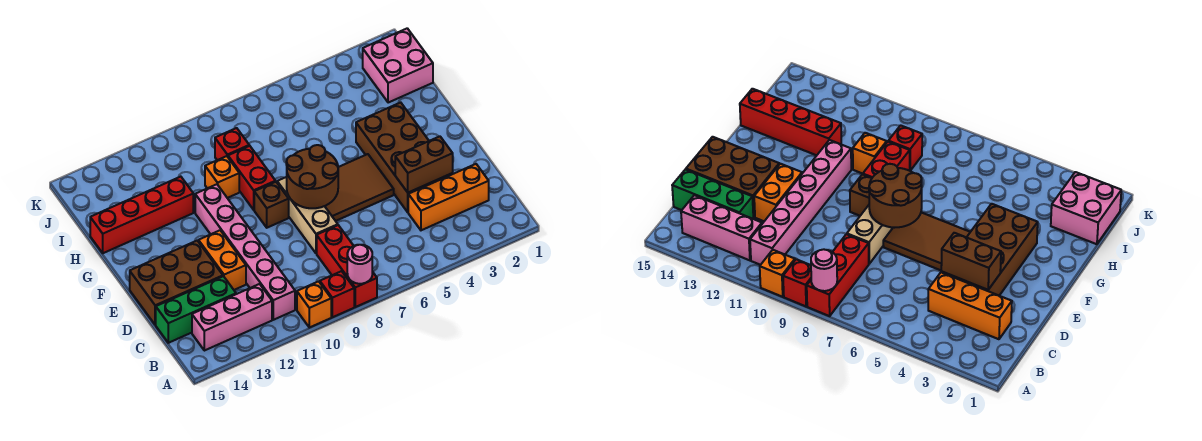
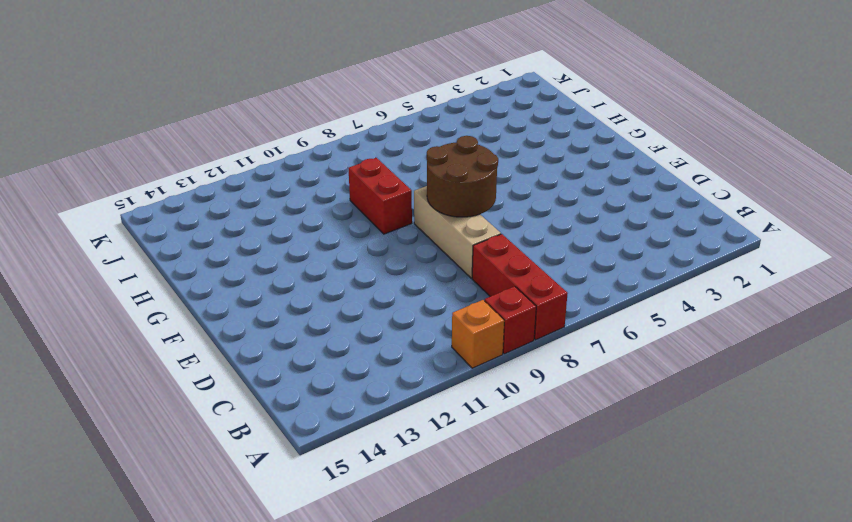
none -> pink 1x6 brick [195,184,295,320]
none -> pink 1x3 brick [192,284,272,351]
none -> orange 1x3 brick [408,164,489,230]

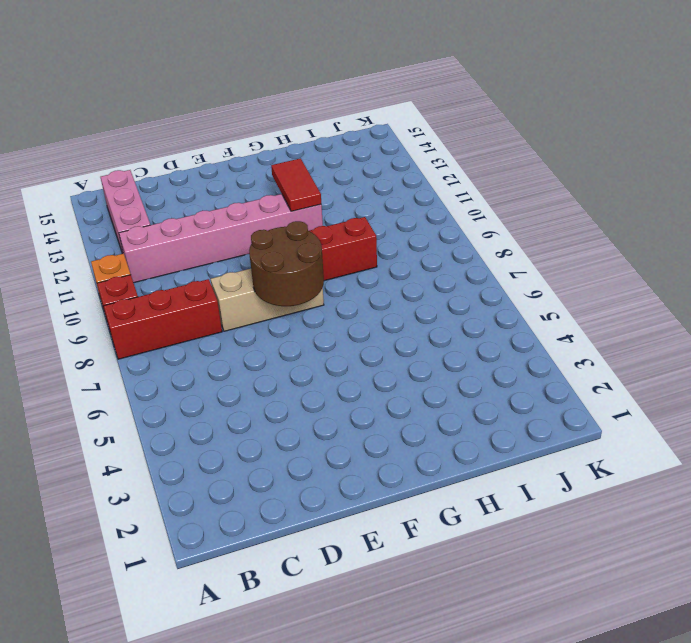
red 1x2 tile [271,158,321,211] -> none
none -> orange 1x3 brick [408,164,489,230]
none -> green 1x3 brick [156,276,236,343]
none -> brown 2x4 brick [356,102,453,212]

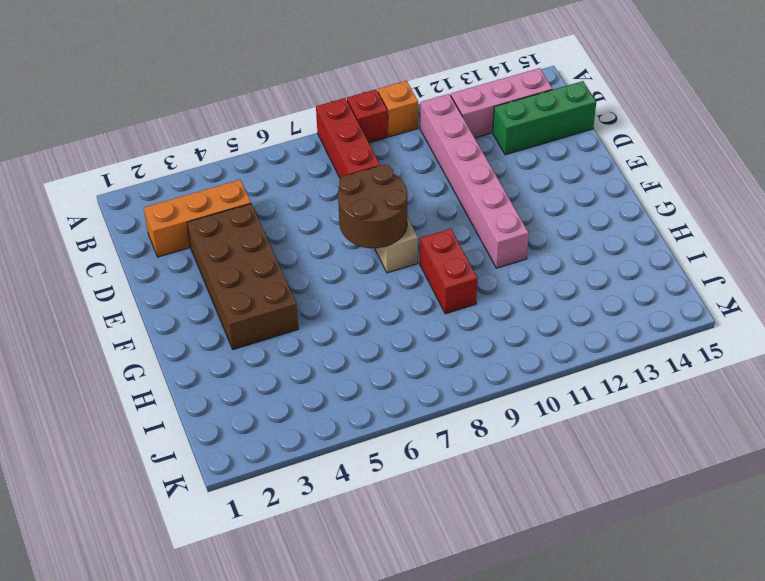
none -> orange 1x2 brick [198,230,246,290]
none -> brown 2x3 brick [130,241,223,325]
none -> brown 2x3 tile [325,154,394,221]

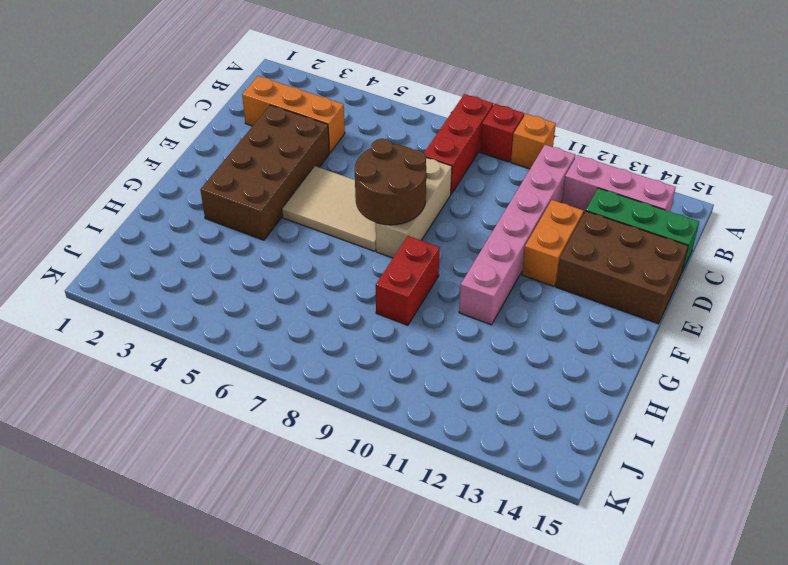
tan 2x3 tile [282,166,376,251] -> brown 2x3 tile [325,154,394,221]
none -> brown 1x1 brick [254,182,289,228]
none -> orange 1x1 brick [205,156,239,198]
none -> red 1x4 brick [90,177,193,253]

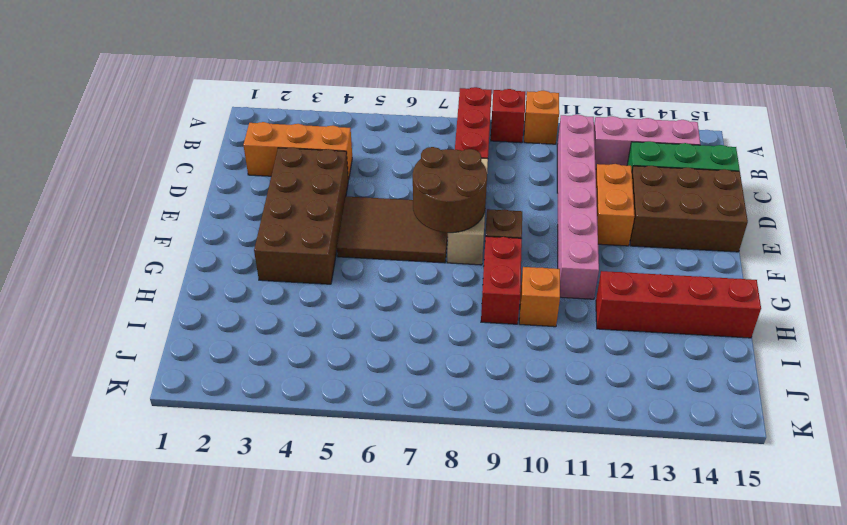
none -> pink 2x2 brick [363,28,433,103]
none -> red 1x1 brick [215,128,249,160]
none -> pink 1x1 round brick [347,245,372,284]

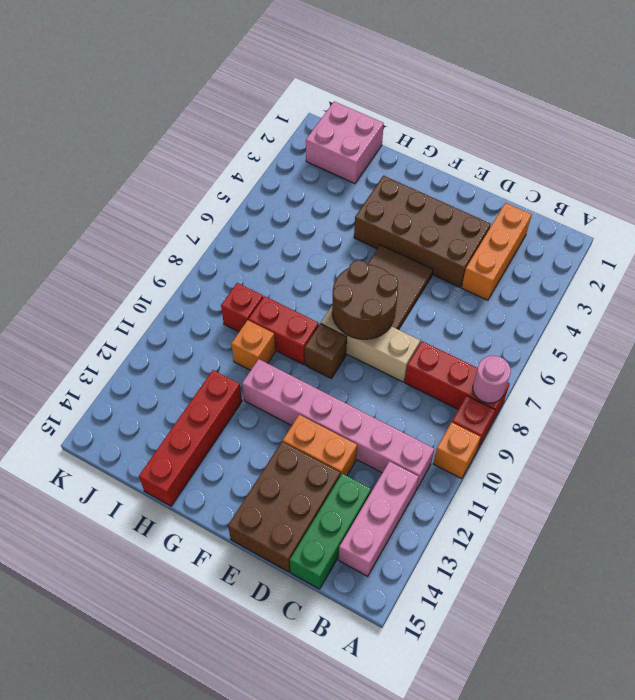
none -> brown 1x2 brick [395,136,453,193]

